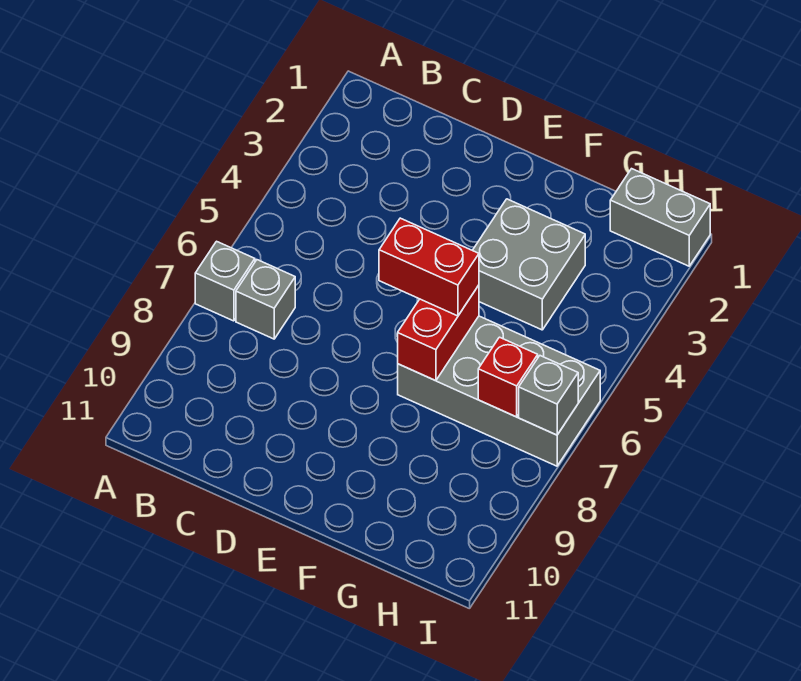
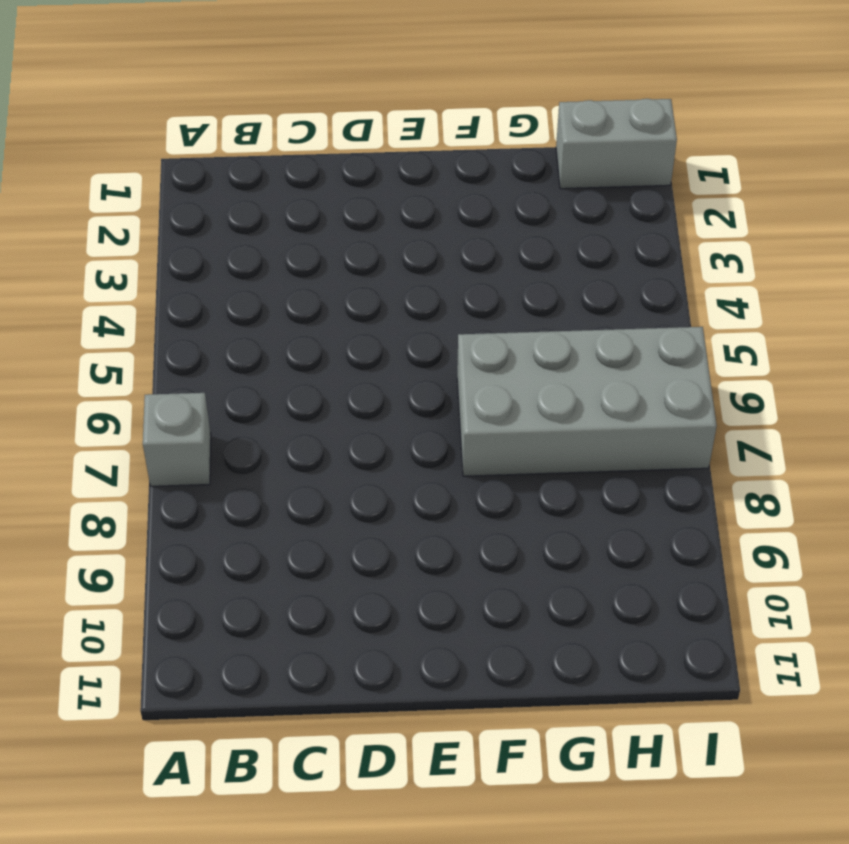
none -> grey 1x1 brick [236,260,295,339]
none -> grey 2x2 brick [473,199,585,330]

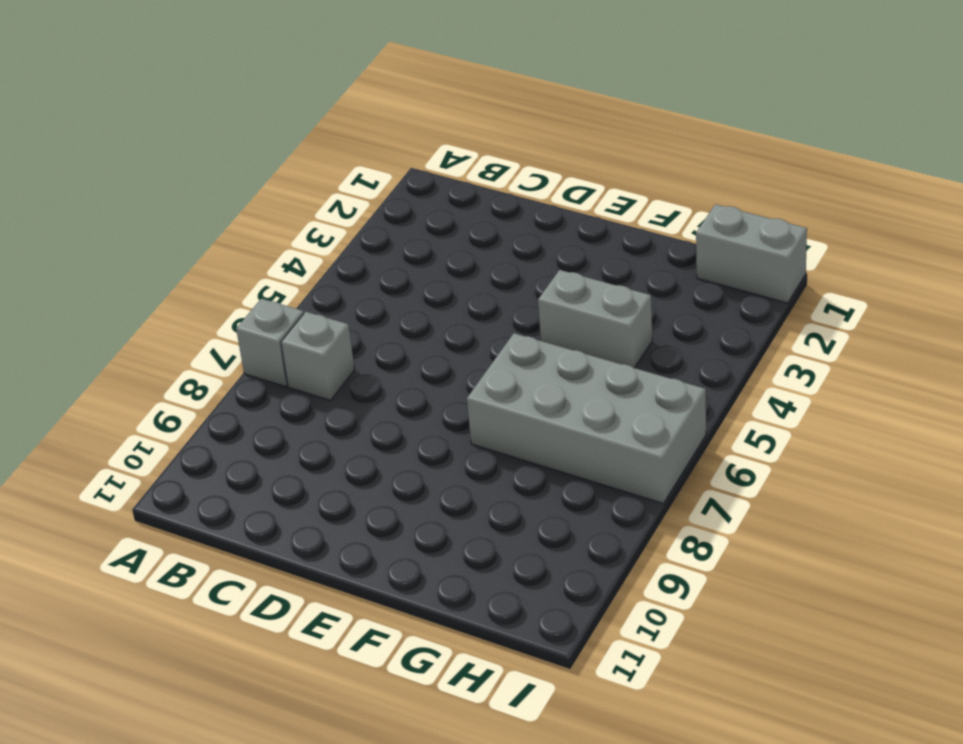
grey 1x2 brick [538,270,652,368] -> grey 2x2 brick [473,199,585,330]
none -> red 1x2 brick [398,285,479,381]
none -> red 1x1 brick [478,337,538,417]

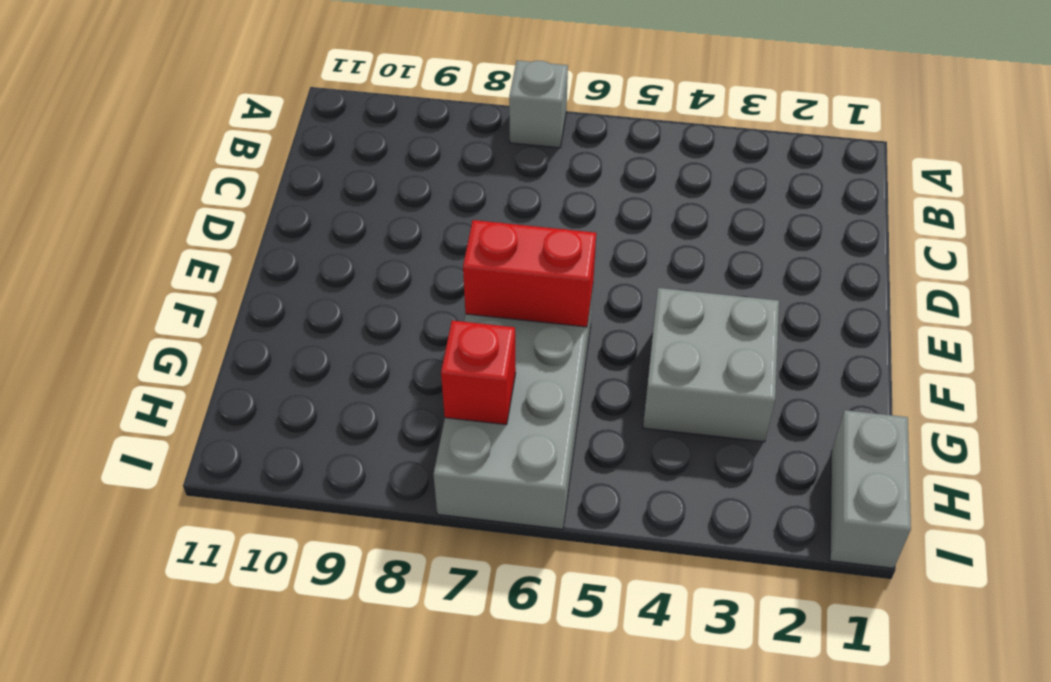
none -> grey 1x1 brick [236,260,295,339]
none -> grey 1x1 brick [519,356,578,435]

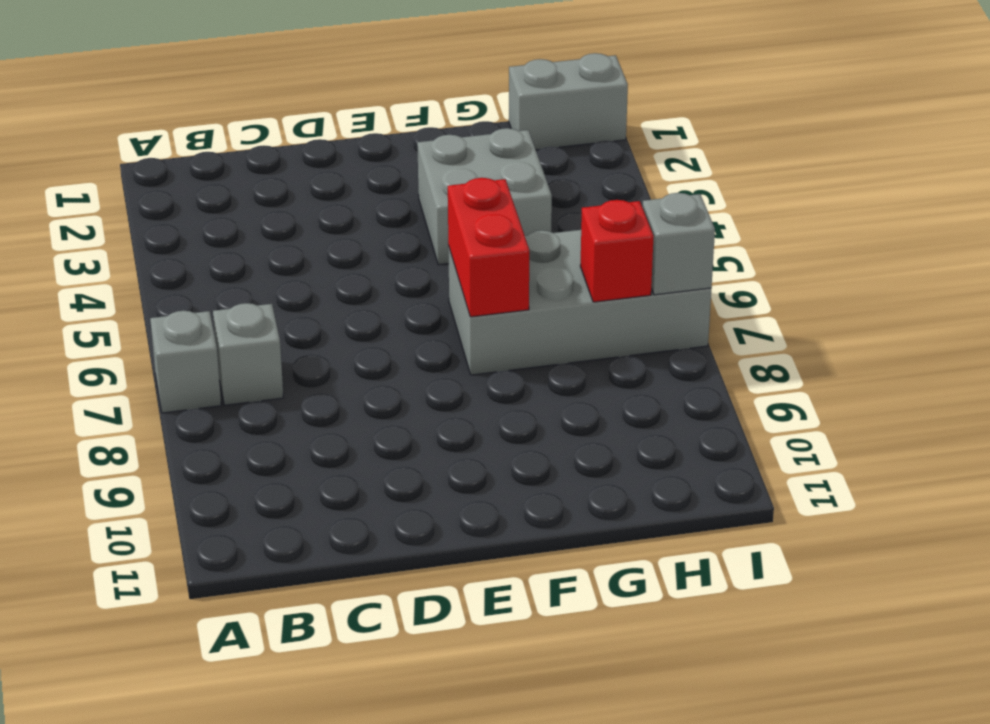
none -> red 1x2 brick [379,218,479,316]

